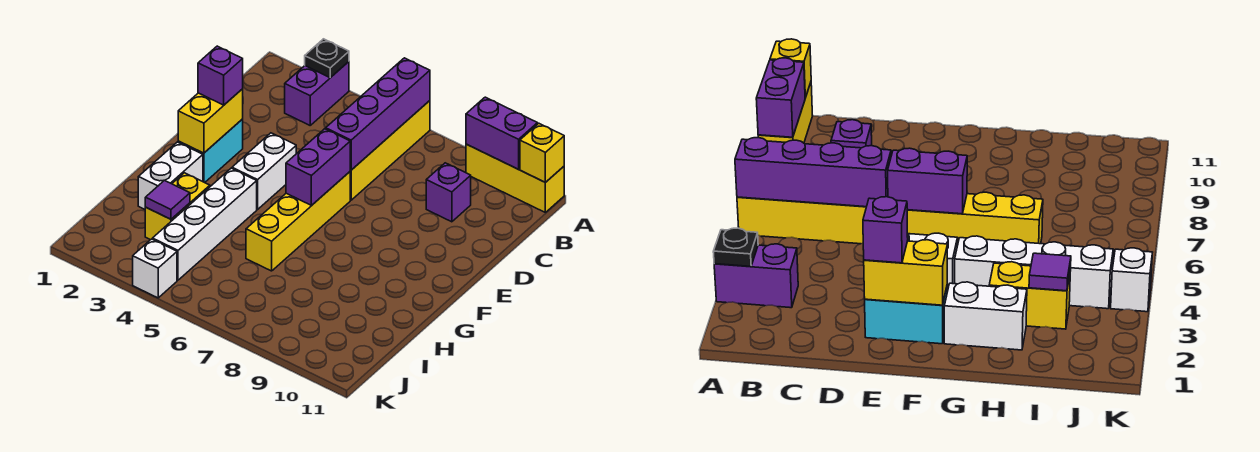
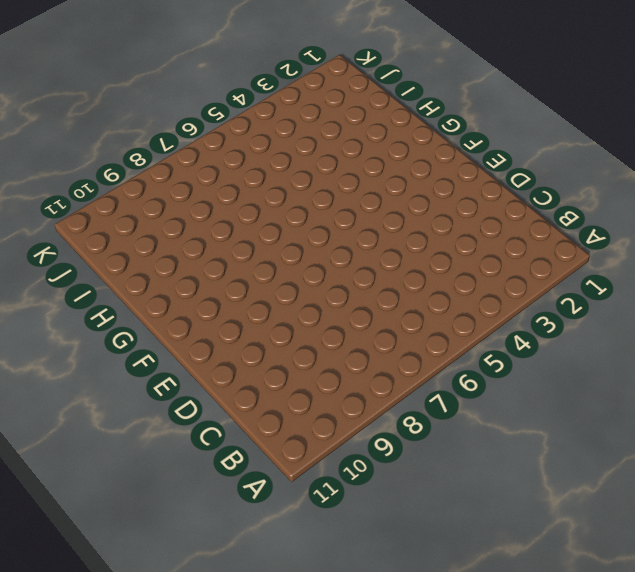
none -> purple 1x2 brick [285,62,349,125]
none -> yellow 1x4 brick [350,101,430,200]
none -> yellow 1x3 brick [466,144,564,212]

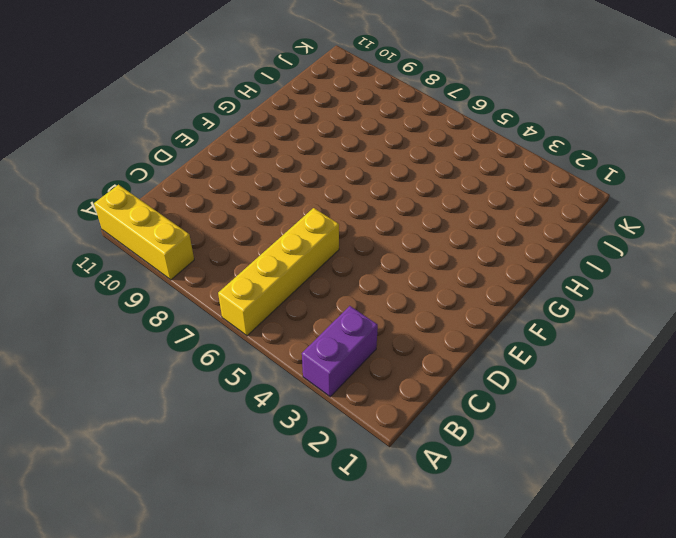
none -> purple 1x1 brick [426,163,471,222]
none -> cyan 1x2 brick [178,119,243,183]
none -> white 1x2 brick [232,133,296,209]

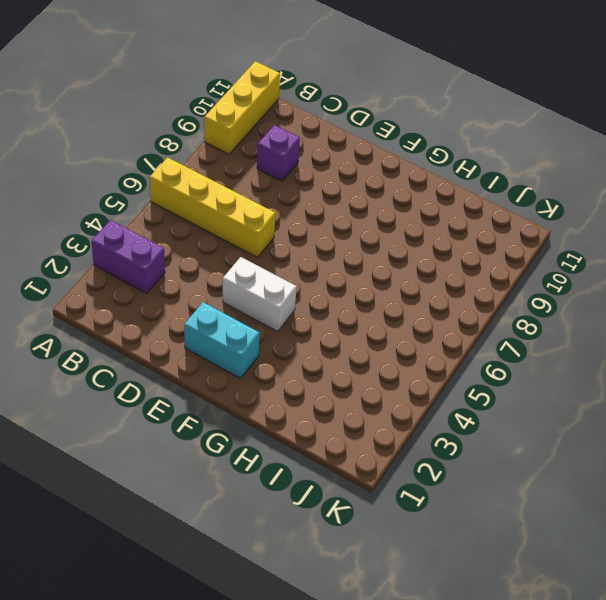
none -> yellow 1x4 brick [246,172,350,271]
none -> white 1x2 brick [138,142,203,209]
none -> white 1x4 brick [153,168,257,280]

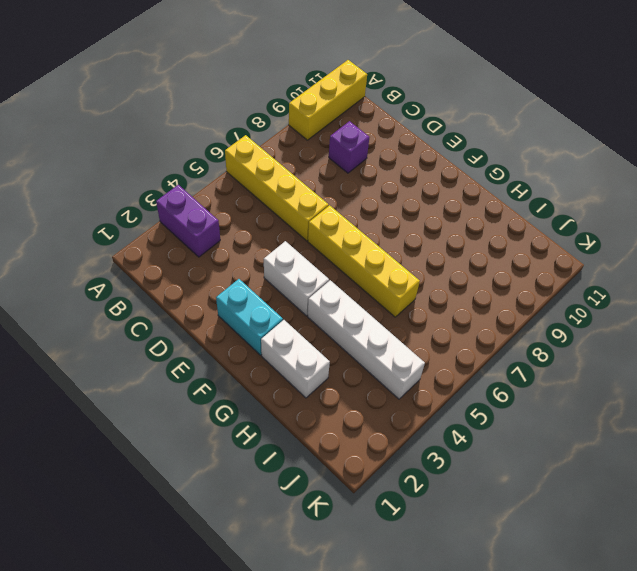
none -> yellow 1x2 brick [145,173,210,240]
none -> white 1x1 brick [133,239,177,298]
none -> black 1x1 plate [305,39,349,78]

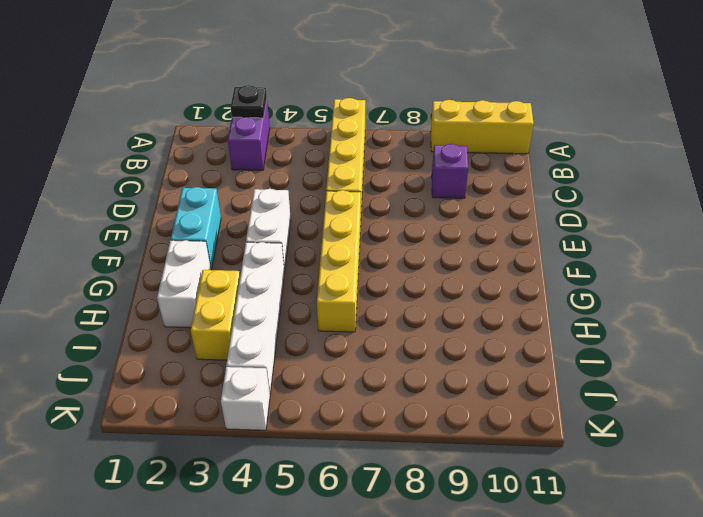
none -> purple 1x4 brick [326,58,430,170]
none -> purple 1x2 brick [466,97,538,169]
none -> yellow 1x1 brick [520,124,564,182]

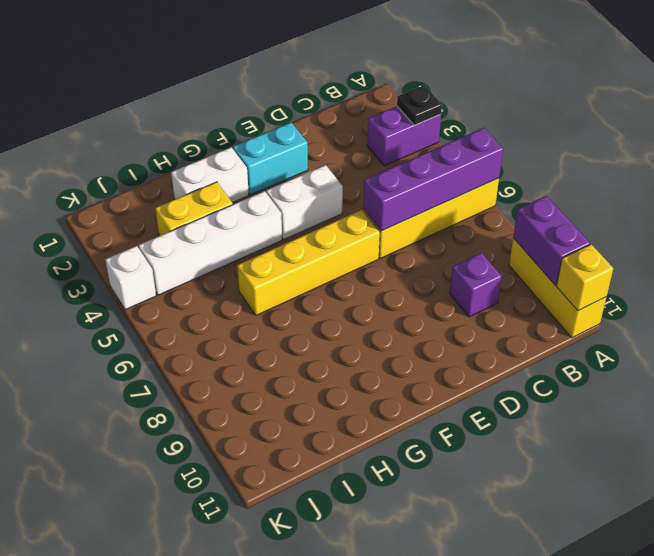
none -> yellow 1x2 brick [178,89,243,153]
none -> purple 1x2 brick [286,129,350,205]
none -> purple 1x1 tile [145,180,190,219]

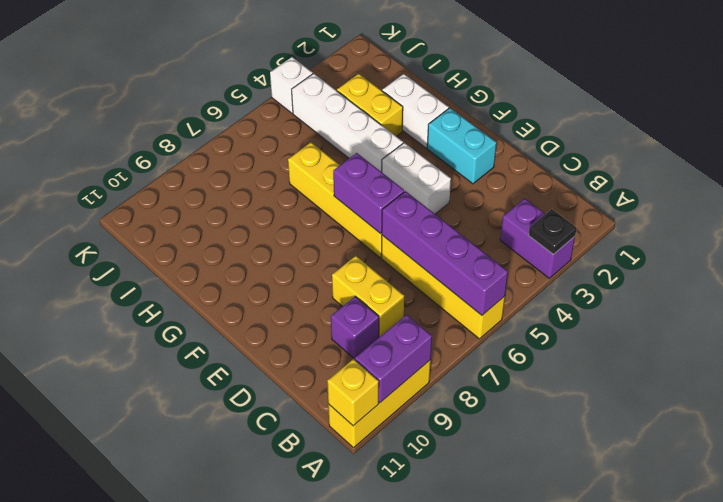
yellow 1x2 brick [332,256,404,337] -> yellow 1x2 brick moved to [178,89,243,153]
none -> purple 1x1 tile [145,180,190,219]
none -> purple 1x1 brick [198,46,243,105]

